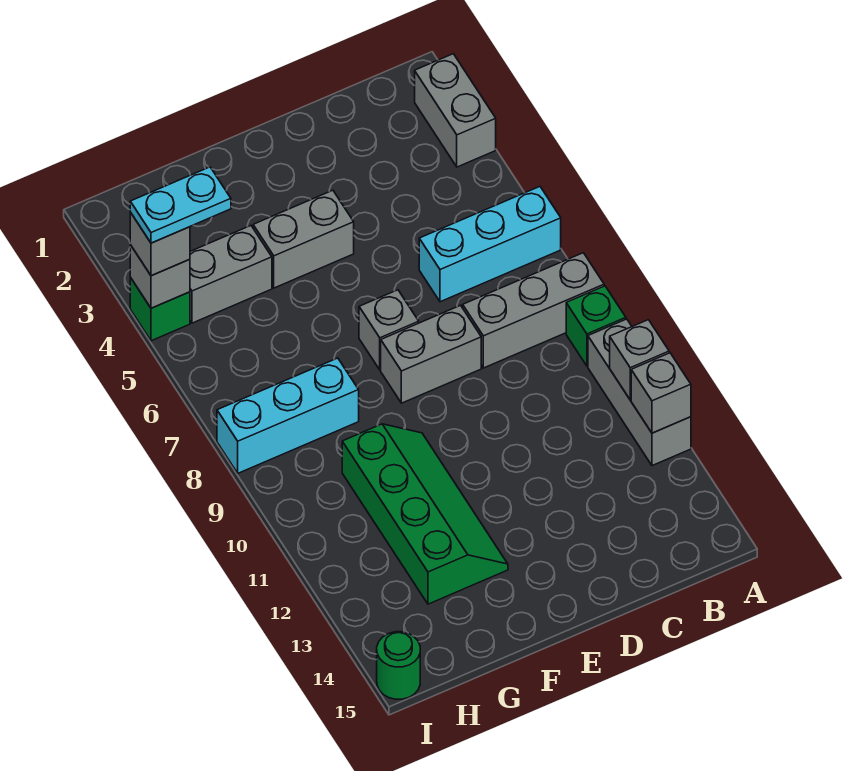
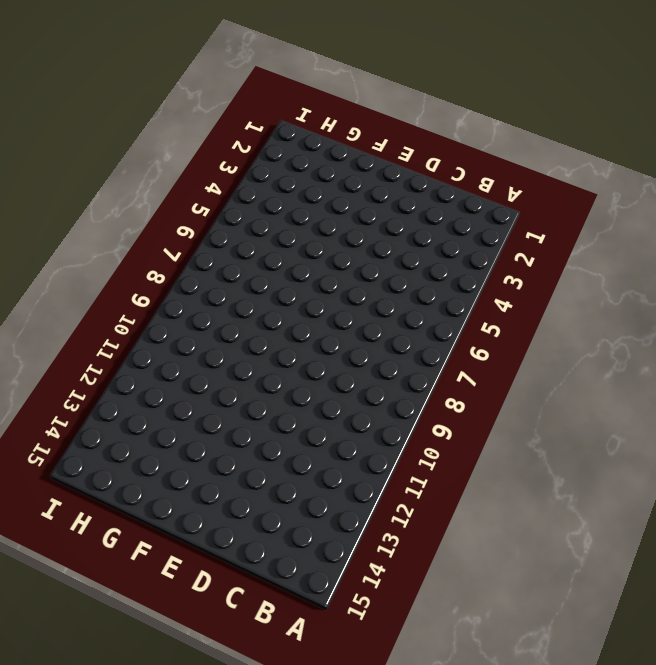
none -> grey 1x2 brick [415,54,496,167]
none -> cyan 1x3 brick [419,187,561,302]
none -> grey 1x3 brick [463,253,604,368]

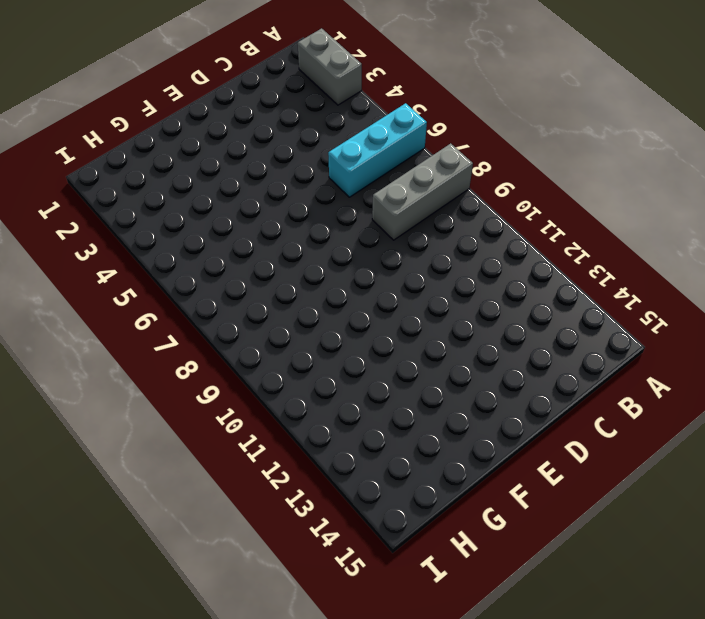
none -> green 1x1 brick [566,286,626,366]
none -> grey 1x3 brick [588,319,691,466]
none -> grey 1x2 brick [381,305,481,403]

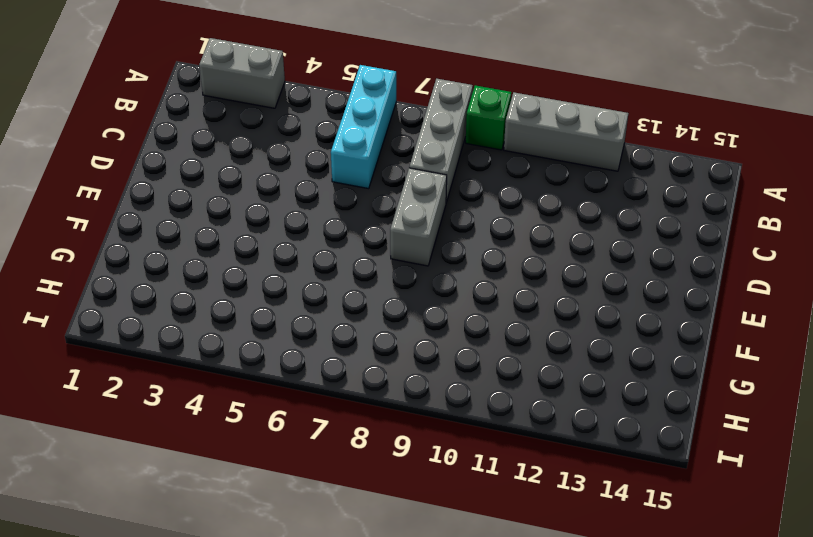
none -> grey 1x2 brick [253,190,354,288]
none -> grey 1x1 brick [359,290,419,370]
none -> green 2x4 slope [342,424,508,604]

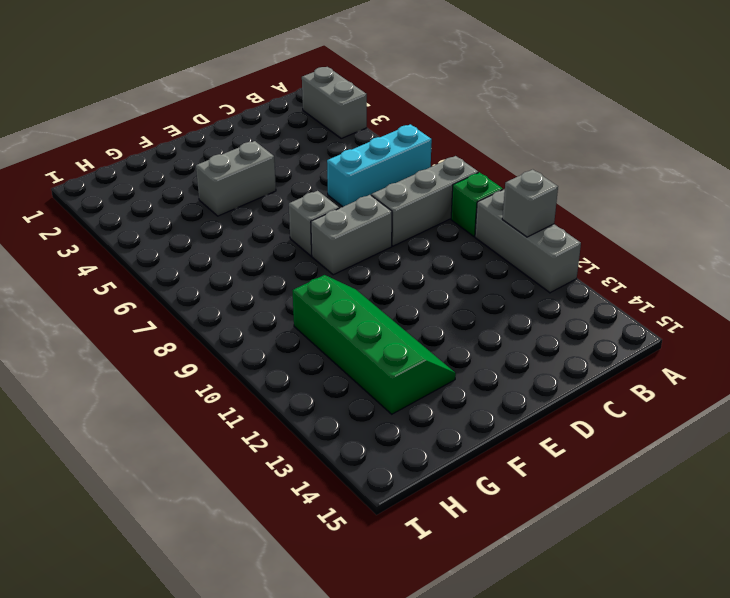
none -> grey 1x2 brick [190,226,272,323]
none -> cyan 1x3 brick [217,358,359,473]
none -> green 1x1 brick [130,278,190,341]

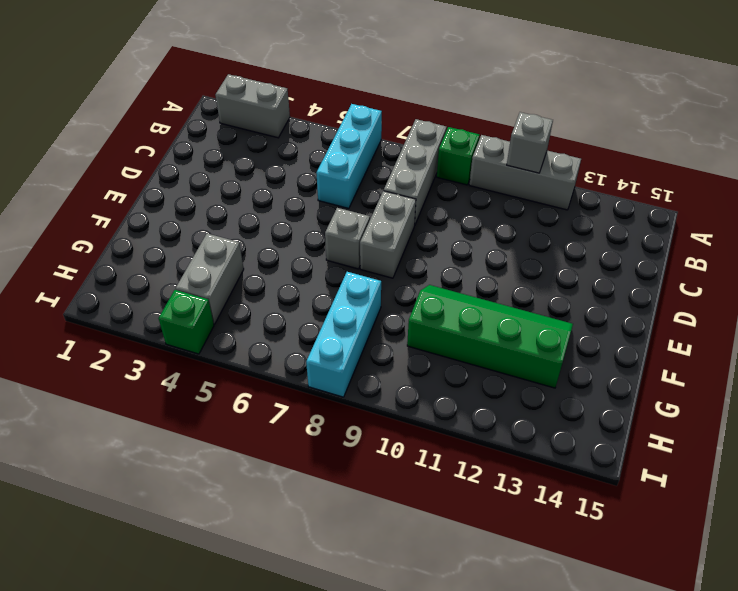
none -> grey 1x2 brick [253,190,354,288]
none -> green 1x1 round brick [377,632,420,699]
none -> grey 1x1 brick [631,353,691,433]

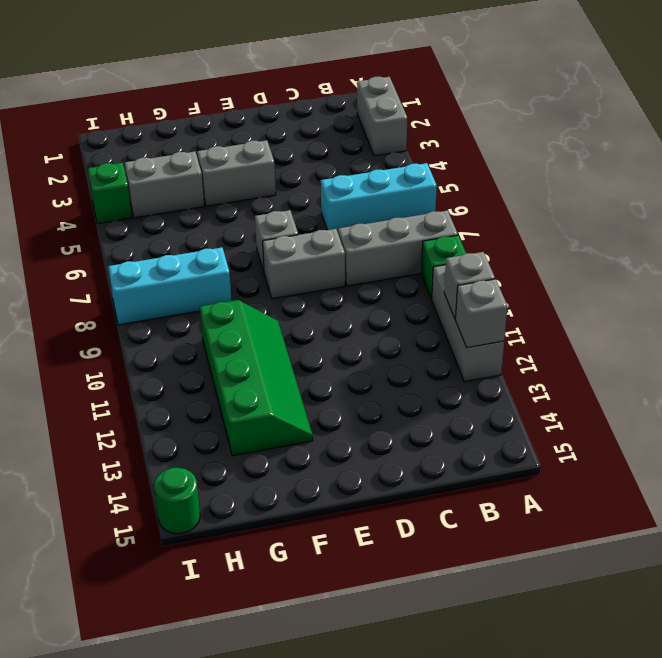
none -> grey 1x1 brick [130,245,190,308]
none -> grey 1x1 brick [130,212,190,276]
none -> cyan 1x2 plate [130,167,231,243]

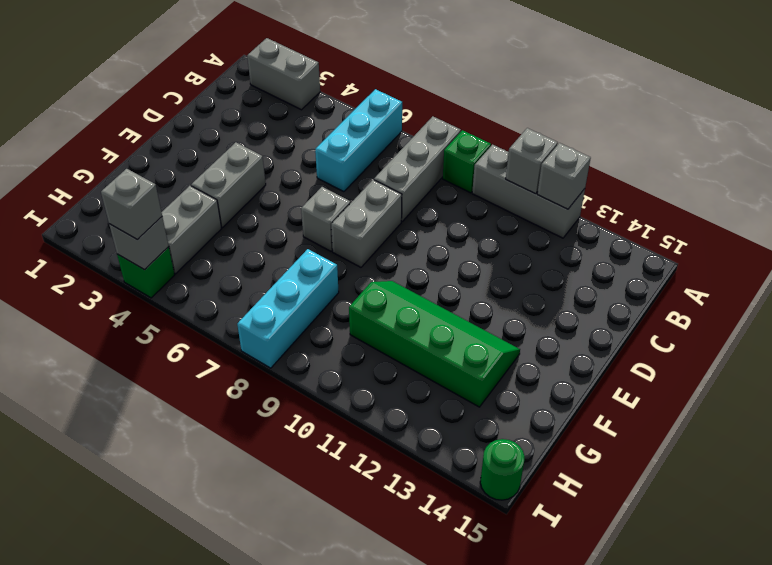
none -> cyan 1x2 plate [130,167,231,243]

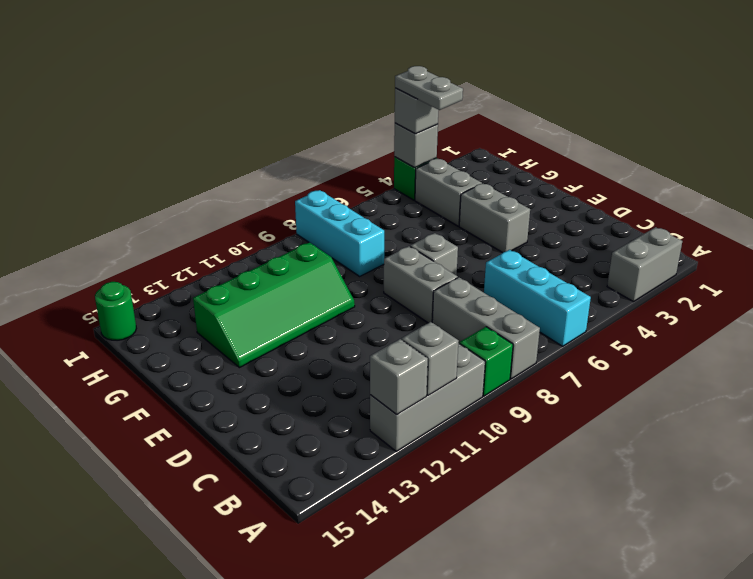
grey 1x2 plate [395,66,463,110] -> cyan 1x2 plate [130,167,231,243]

